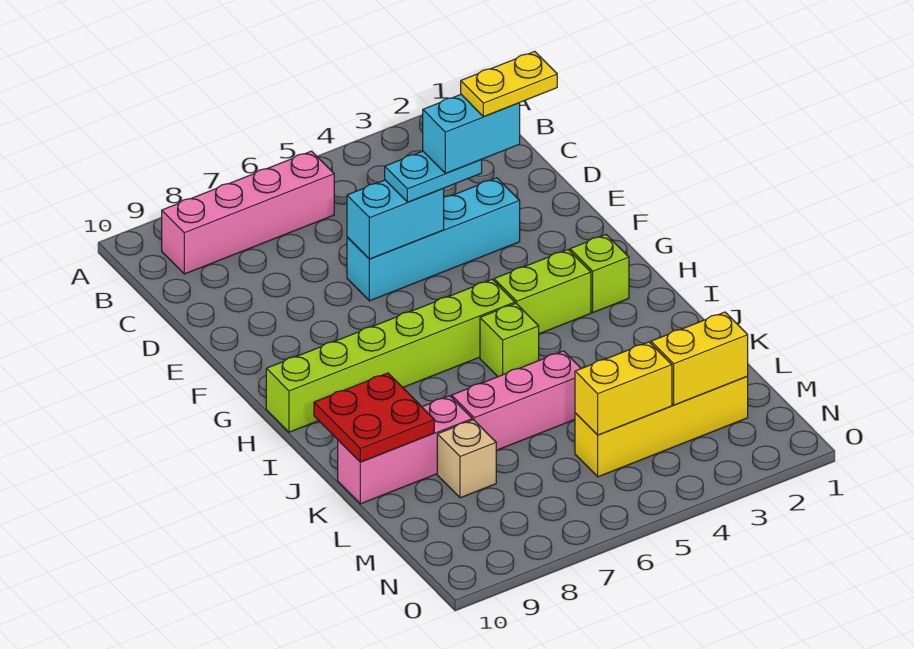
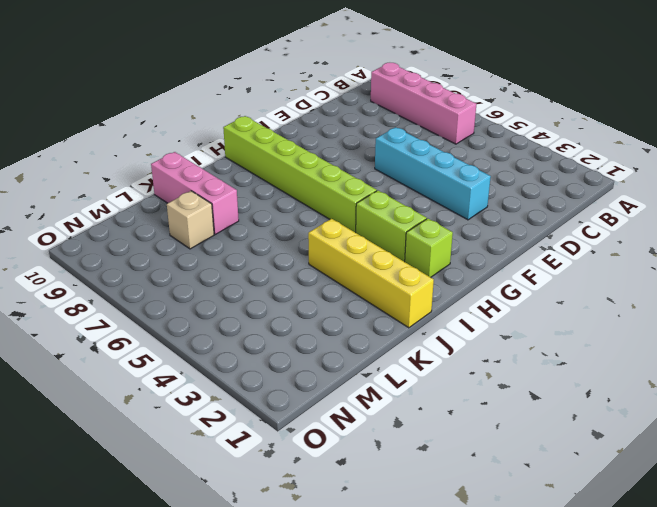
yellow 1x4 brick [308,219,434,328] -> yellow 1x4 brick moved to [575,377,748,477]
none -> lime 1x1 brick [480,303,539,377]
none -> pink 1x3 brick [452,351,581,450]
none -> cyan 1x2 brick [347,180,444,259]

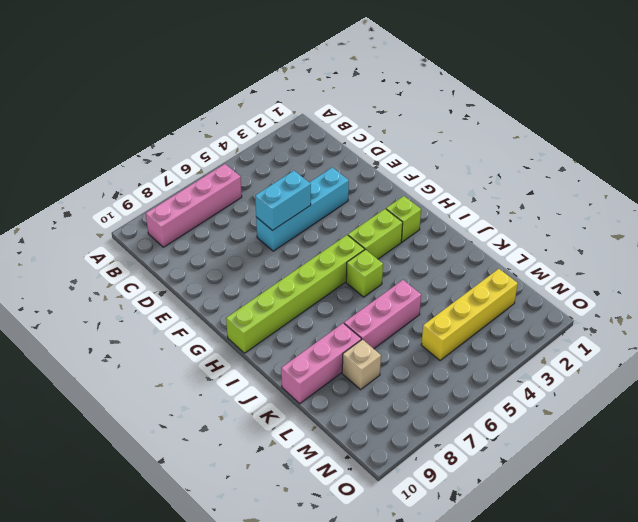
none -> red 2x2 plate [314,373,434,462]
none -> yellow 1x2 brick [651,312,748,405]
none -> yellow 1x2 brick [575,342,672,435]

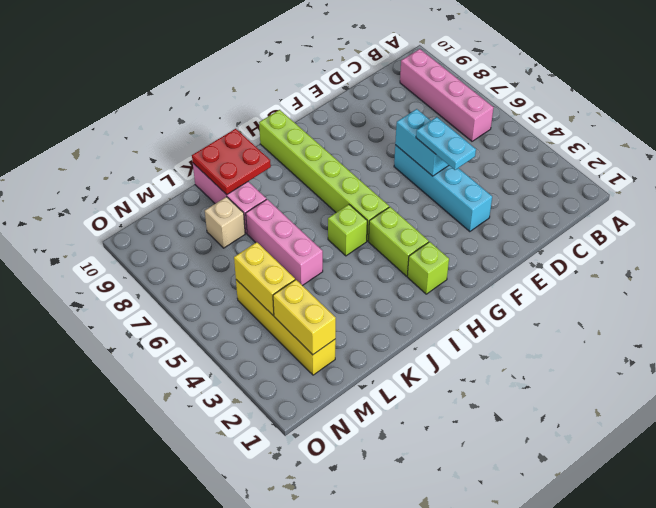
none -> cyan 1x2 brick [423,95,520,173]
none -> yellow 1x2 plate [461,51,557,117]

